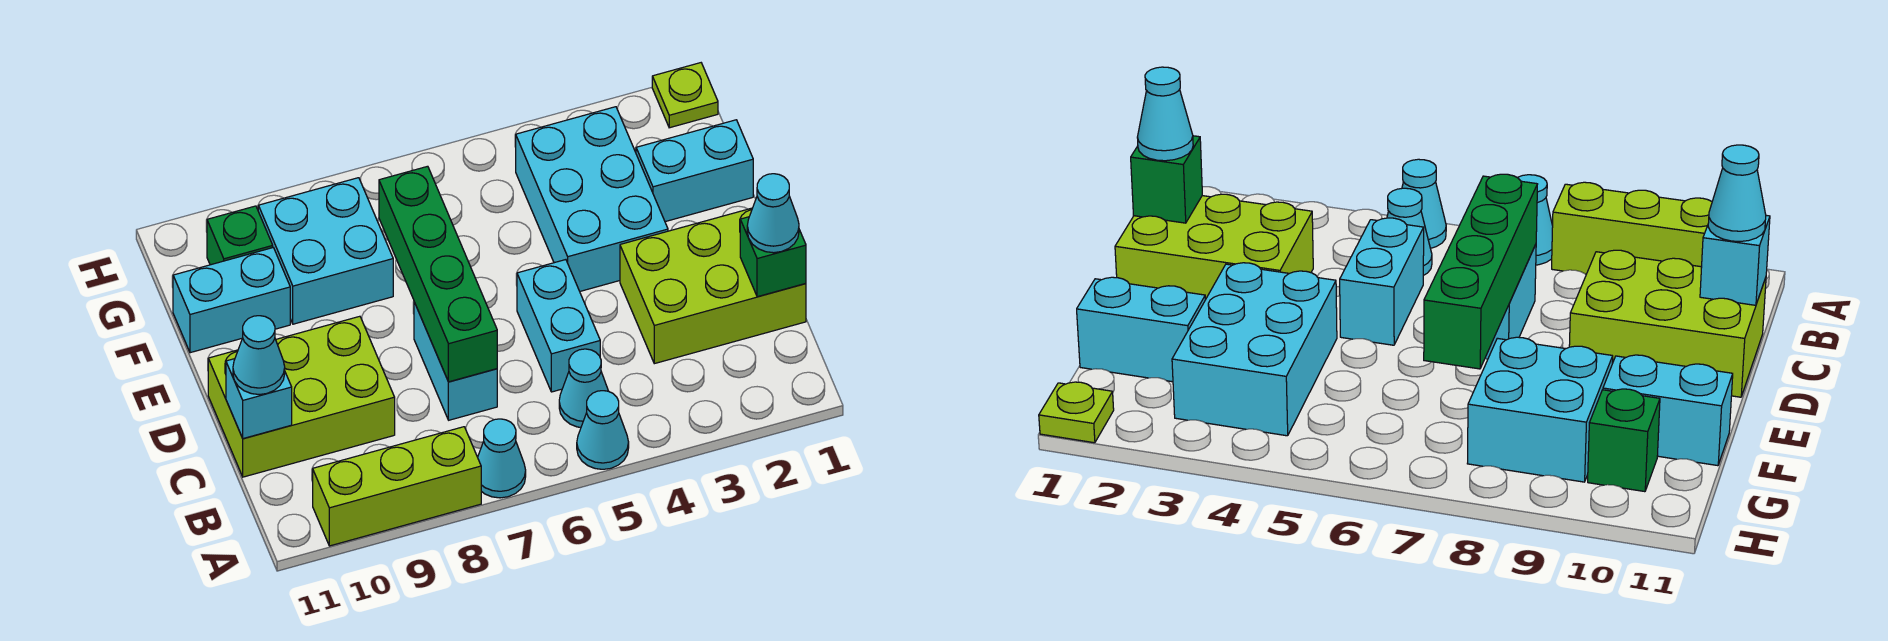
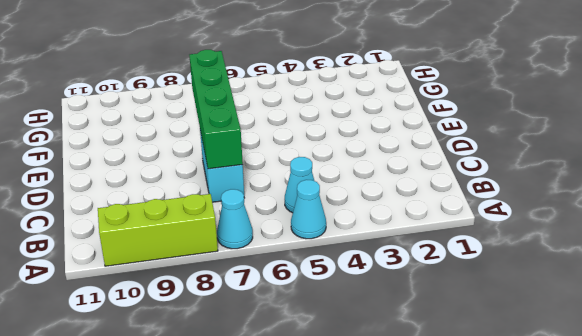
none -> lime 2x3 brick [620,208,806,364]
none -> cyan 1x2 brick [517,260,600,392]
none -> lime 2x3 brick [208,316,395,477]

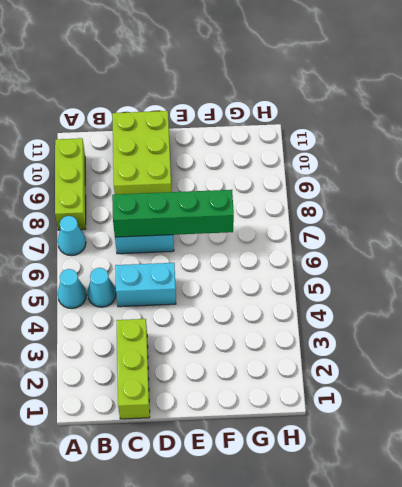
lime 1x3 brick [116,319,150,419] -> lime 2x3 brick [620,208,806,364]
none -> cyan 2x3 brick [516,107,668,291]
none -> cyan 1x2 brick [636,120,753,222]
none -> cyan 2x2 brick [258,178,393,324]

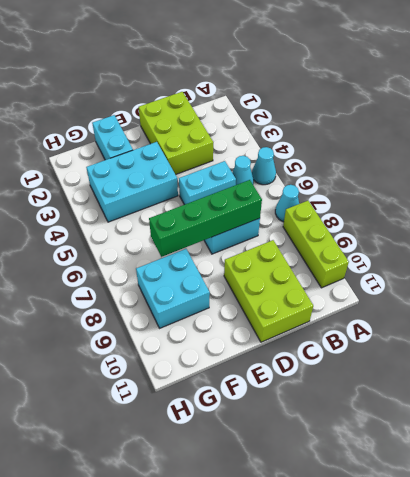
none -> cyan 1x2 brick [173,248,290,353]
none -> green 1x1 brick [207,206,273,265]
none -> lime 1x1 plate [652,63,718,128]

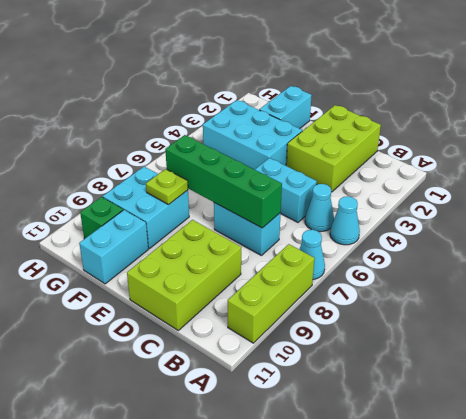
lime 1x1 plate [146,169,188,205] -> lime 1x1 plate moved to [652,63,718,128]
none -> green 1x1 brick [740,217,806,297]
none -> cyan 1x1 brick [226,359,292,439]
none -> cyan 1x1 cone [747,174,799,253]

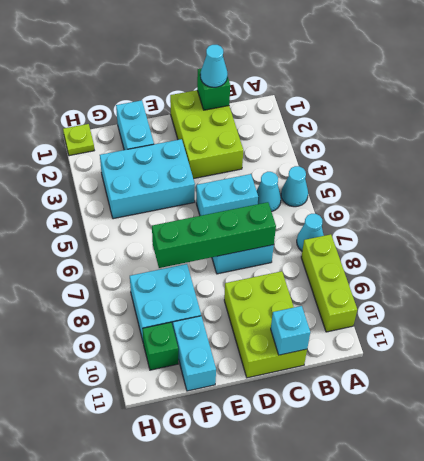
none -> cyan 1x1 cone [233,316,285,394]

